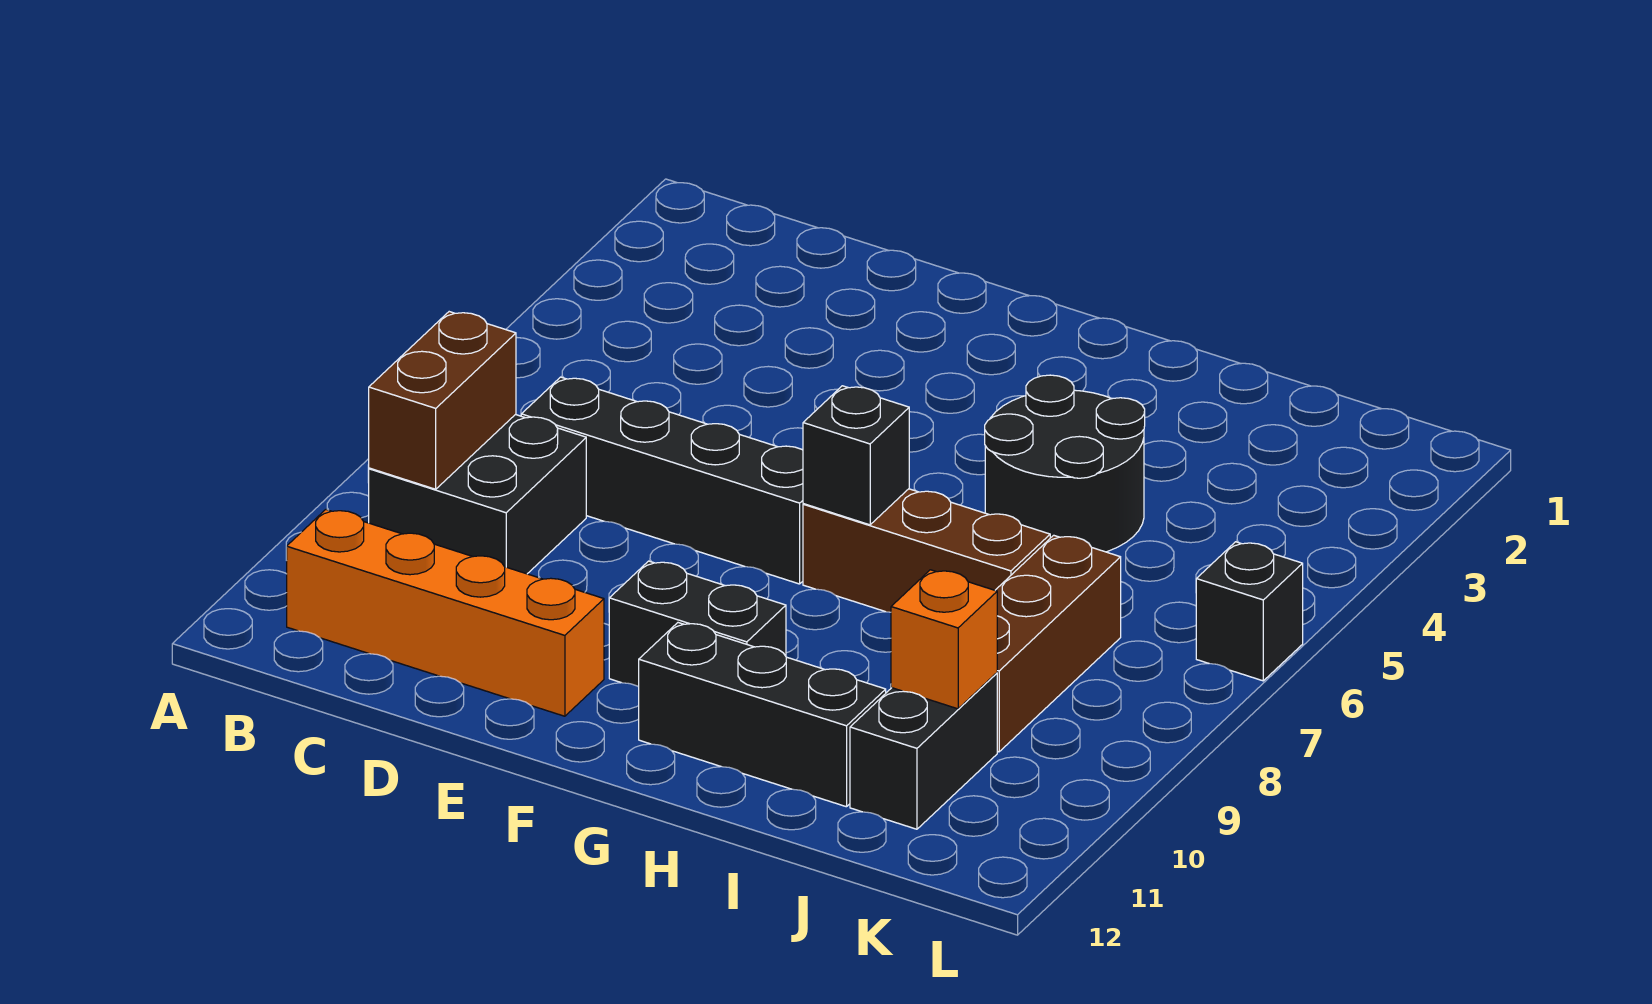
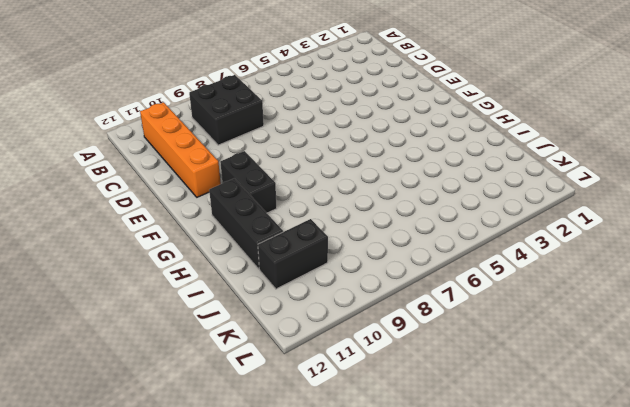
none -> black 1x4 brick [521,377,803,584]
none -> brown 1x3 brick [803,489,1050,612]
none -> black 2x2 round brick [985,375,1145,552]

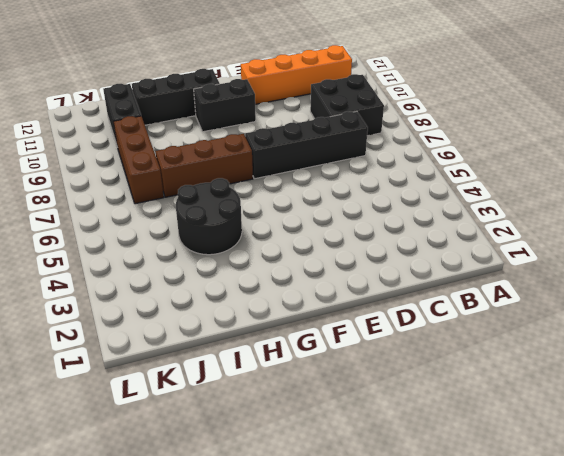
none -> black 1x1 brick [1196,542,1303,681]
none -> brown 1x2 brick [369,312,516,489]
none -> black 1x1 brick [803,386,909,525]

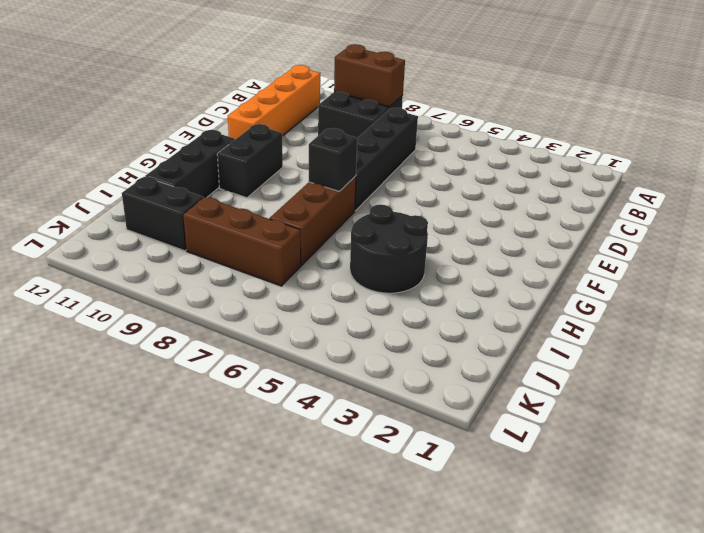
none -> black 1x1 brick [1196,542,1303,681]
none -> orange 1x1 brick [891,570,997,709]

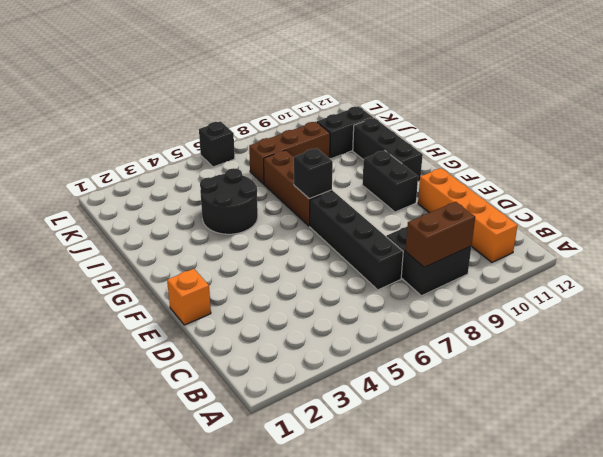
orange 1x1 brick [167,269,211,325] -> orange 1x1 brick moved to [891,570,997,709]

